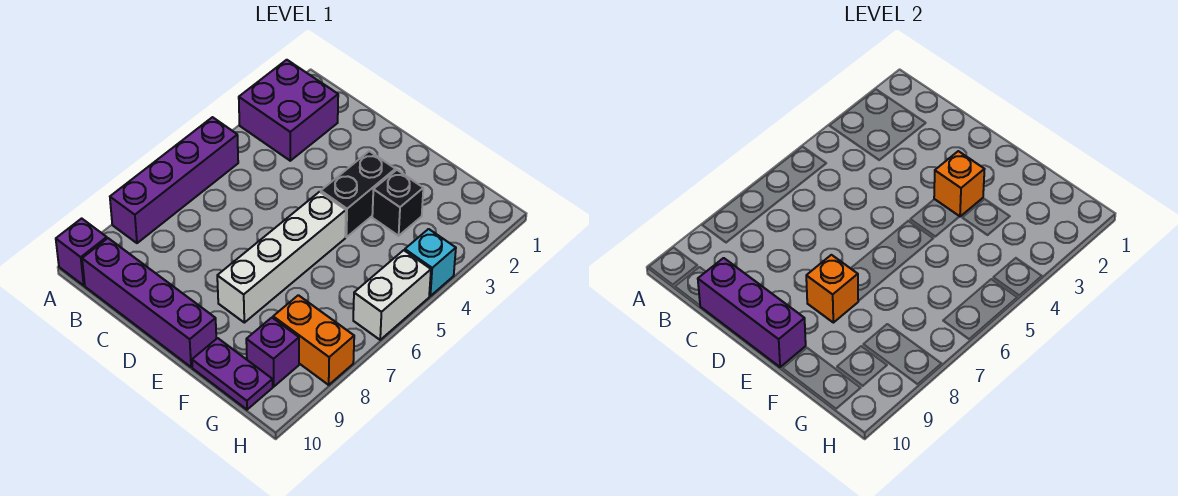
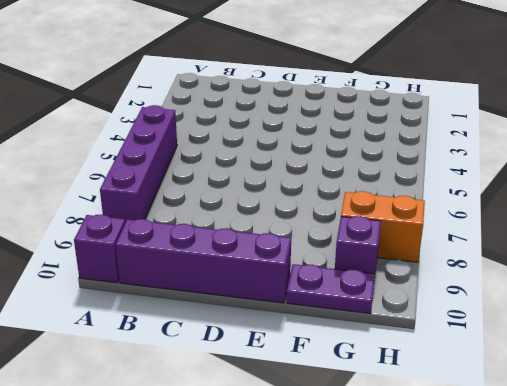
none -> purple 2x2 brick [239,60,338,161]
none -> black 1x2 brick [321,151,395,237]
none -> white 1x4 brick [217,192,346,323]

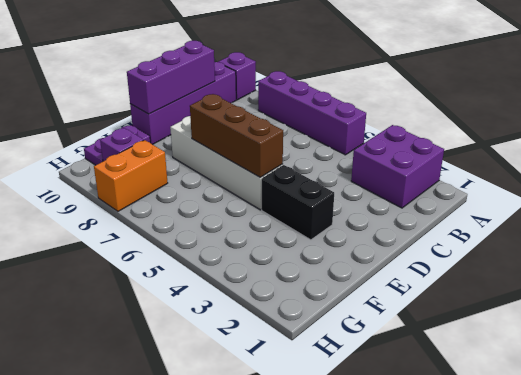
brown 1x3 brick [190,94,283,177] -> none
none -> black 1x1 brick [372,170,423,236]
none -> cyan 1x1 brick [405,229,456,296]
none -> white 1x2 brick [353,250,431,340]

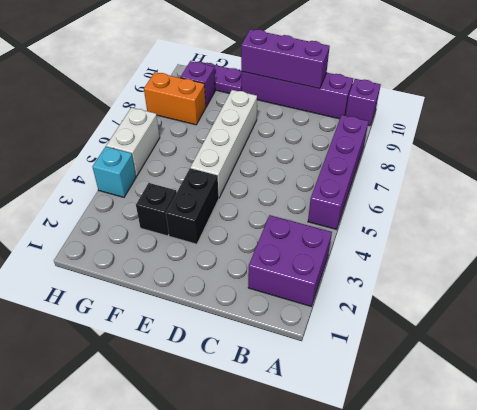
none -> orange 1x1 brick [934,151,984,217]
none -> orange 1x1 brick [806,255,858,323]

